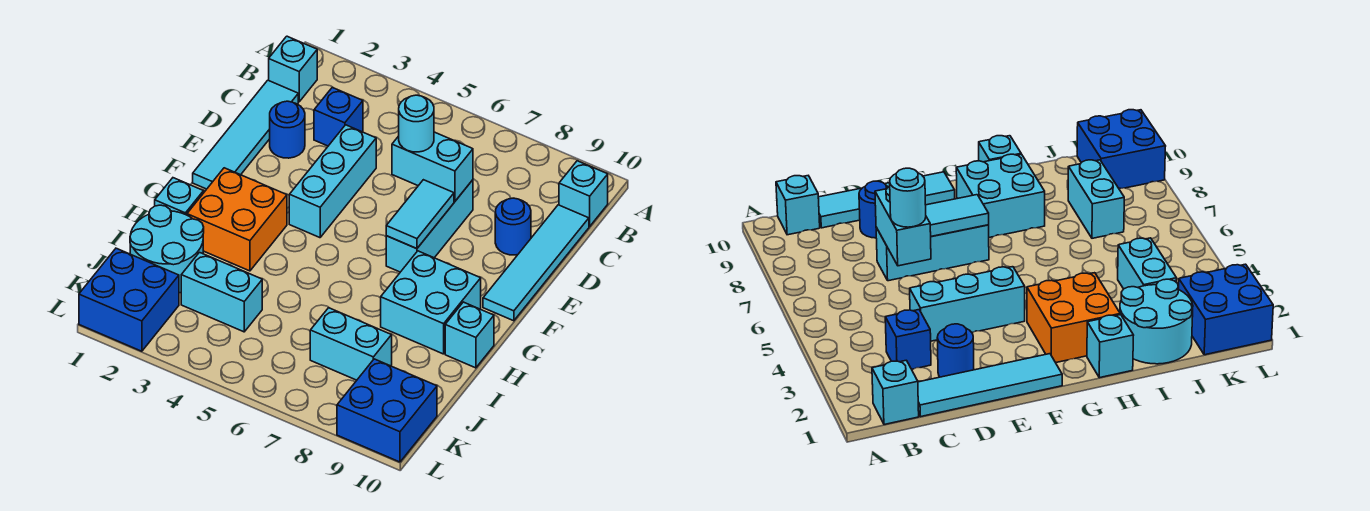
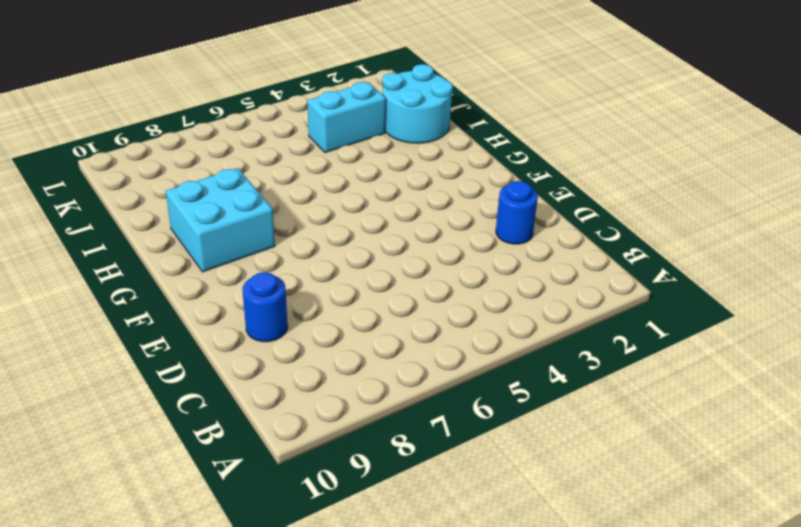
none -> cyan 1x1 brick [269,36,317,102]
none -> cyan 1x1 brick [559,161,608,226]
none -> cyan 1x4 tile [193,80,298,189]

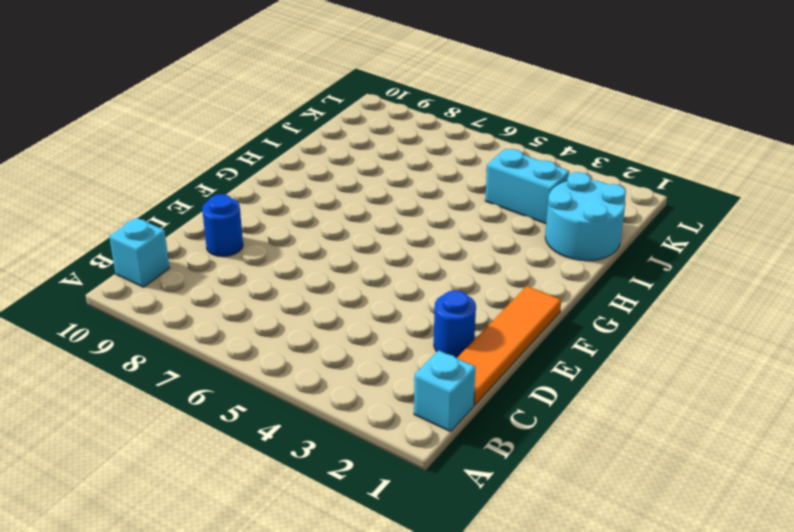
orange 1x4 tile [457,286,561,405] -> cyan 1x4 tile [193,80,298,189]
none -> blue 1x1 brick [314,87,363,146]
none -> cyan 1x4 tile [483,205,589,321]
none -> cyan 1x3 brick [289,125,376,238]

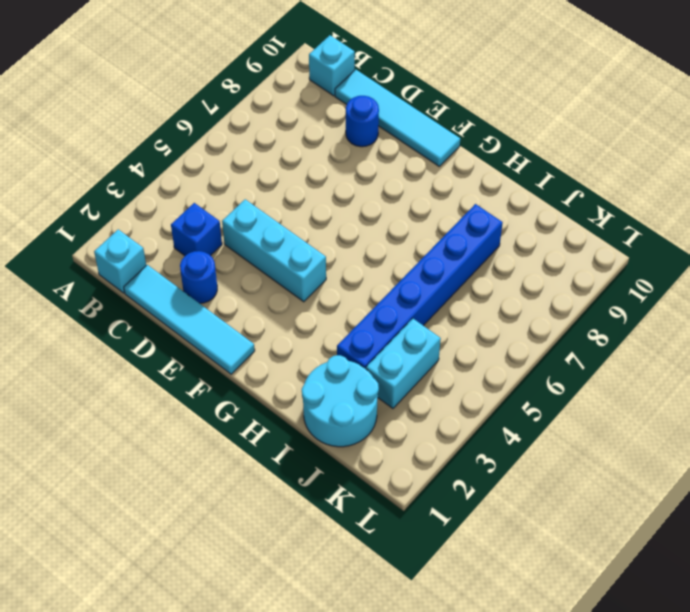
blue 1x6 brick [337,204,503,369] -> none
none -> cyan 1x3 brick [386,180,473,272]
none -> orange 2x2 brick [187,168,287,271]
none -> cyan 2x2 brick [381,251,481,354]

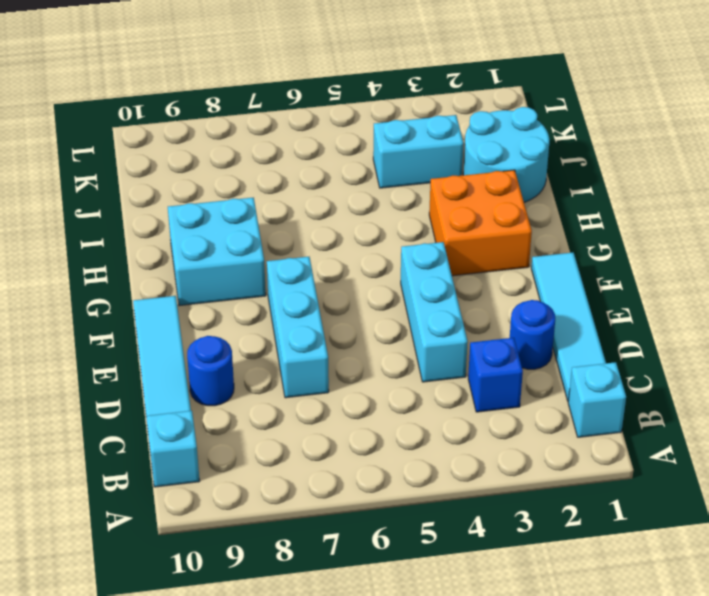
none -> cyan 1x1 brick [155,178,204,215]
none -> cyan 1x1 brick [445,302,494,368]
none -> cyan 1x2 brick [310,308,392,380]

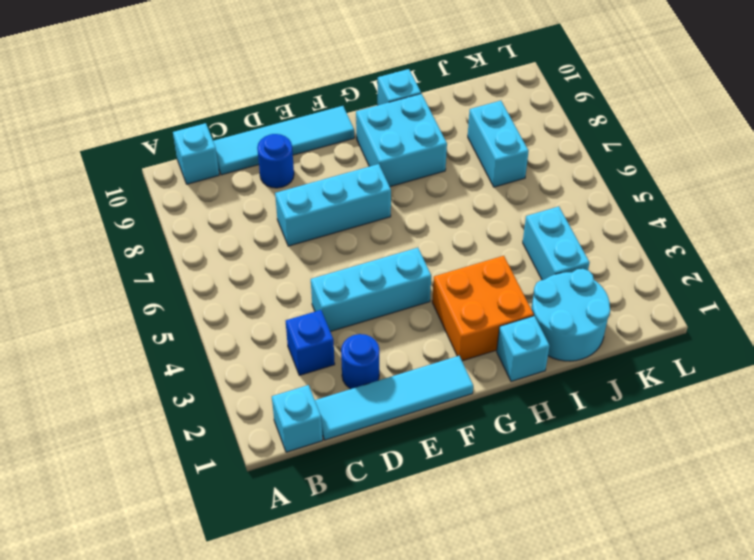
none -> blue 2x2 brick [79,248,179,351]
none -> blue 2x2 brick [337,359,437,462]
none -> cyan 1x2 brick [392,132,473,201]

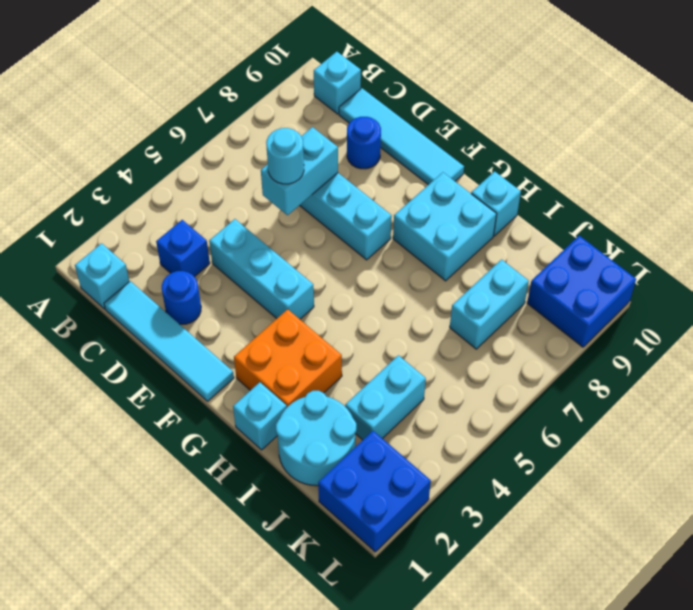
none -> cyan 1x2 tile [386,180,454,249]

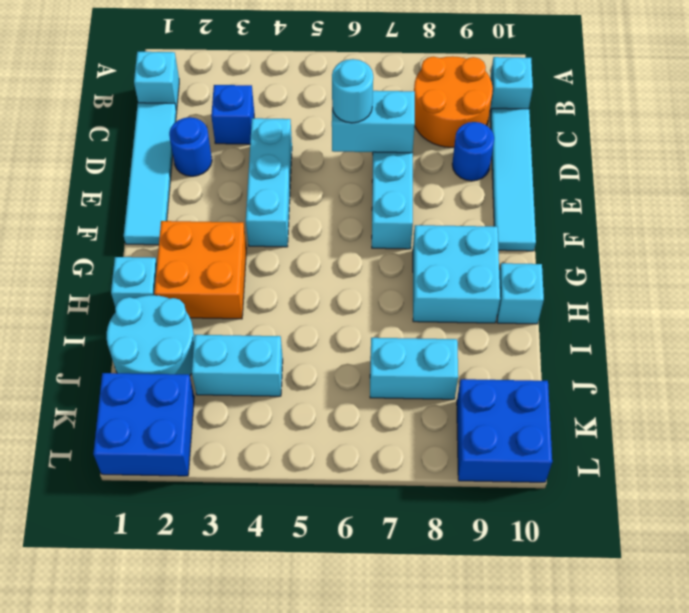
orange 2x2 round brick [414,56,493,147] -> none
none -> cyan 1x2 tile [386,180,454,249]

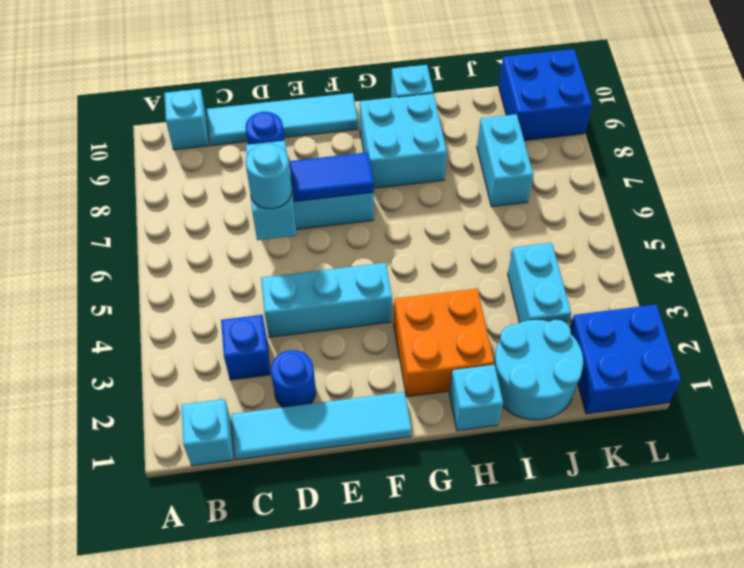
blue 1x2 tile [290,152,374,202] -> cyan 1x2 tile [386,180,454,249]

